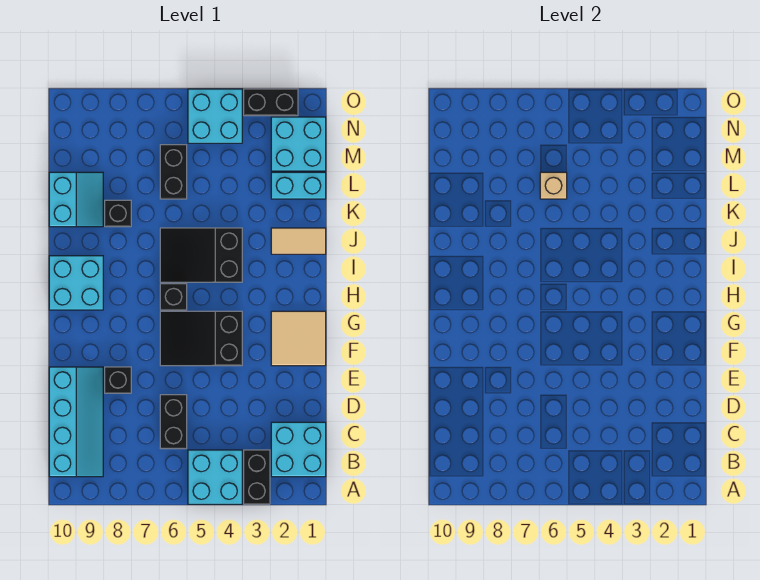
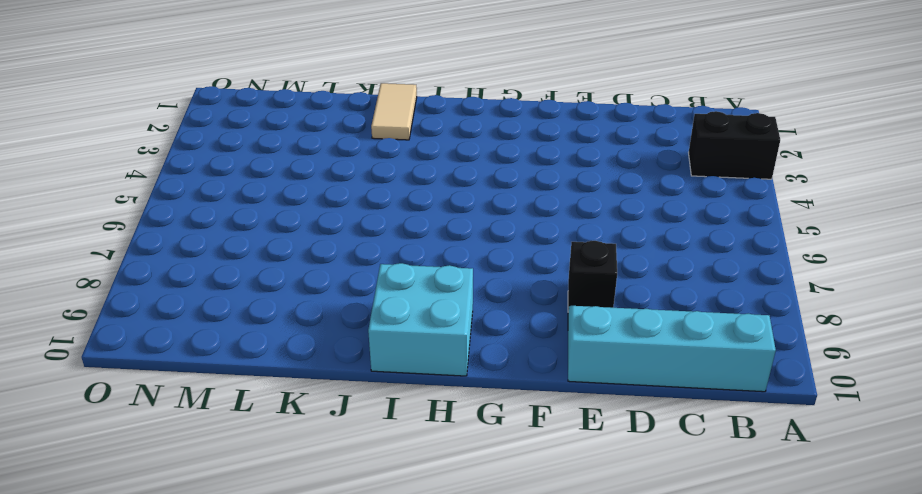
none -> cyan 2x2 brick [188,450,242,504]
none -> cyan 2x2 brick [271,422,326,477]
none -> black 1x2 brick [160,395,187,449]

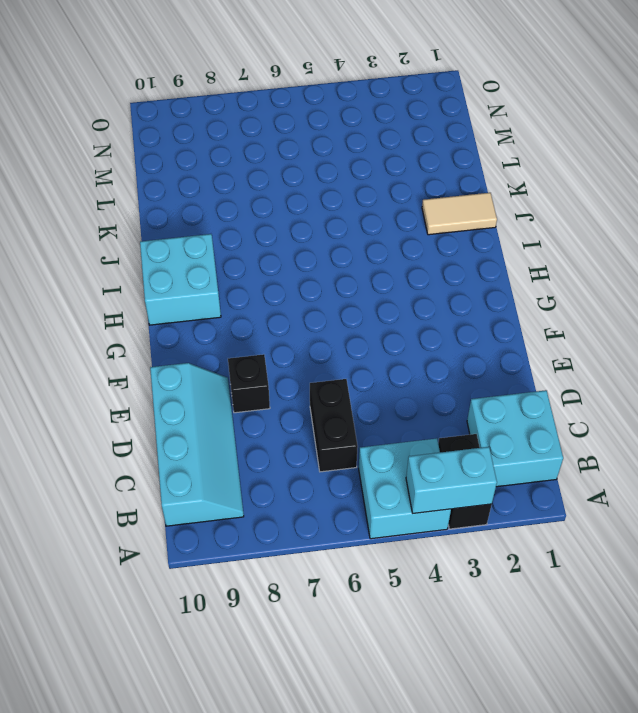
cyan 1x2 brick [406,447,497,514] -> cyan 1x2 brick moved to [271,172,326,199]
none -> tan 2x2 tile [271,311,326,366]
none -> black 2x3 slope [160,311,242,366]
none -> black 1x1 brick [160,284,187,310]

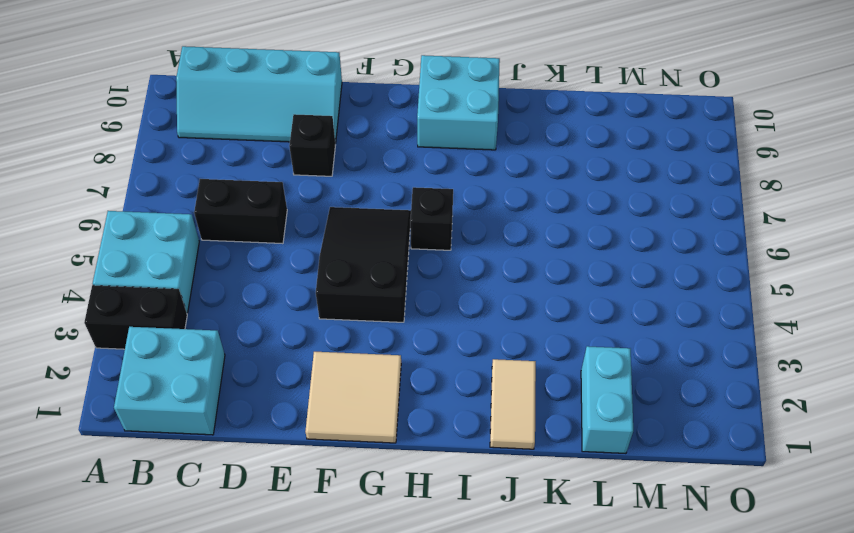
none -> black 2x3 slope [160,228,242,282]
none -> black 1x1 brick [105,200,131,227]
none -> cyan 2x2 slope [49,172,103,227]

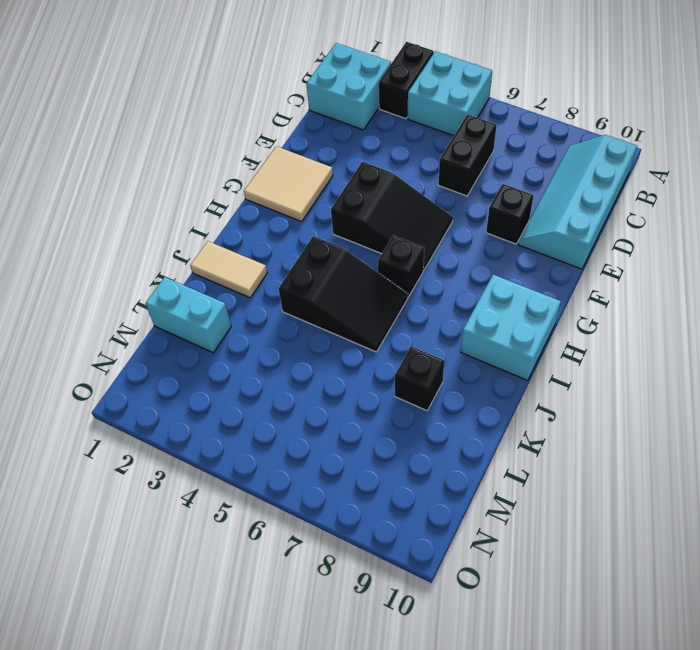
none -> cyan 2x2 slope [49,172,103,227]
none -> black 1x2 brick [160,145,187,199]
none -> cyan 2x2 brick [271,117,326,171]

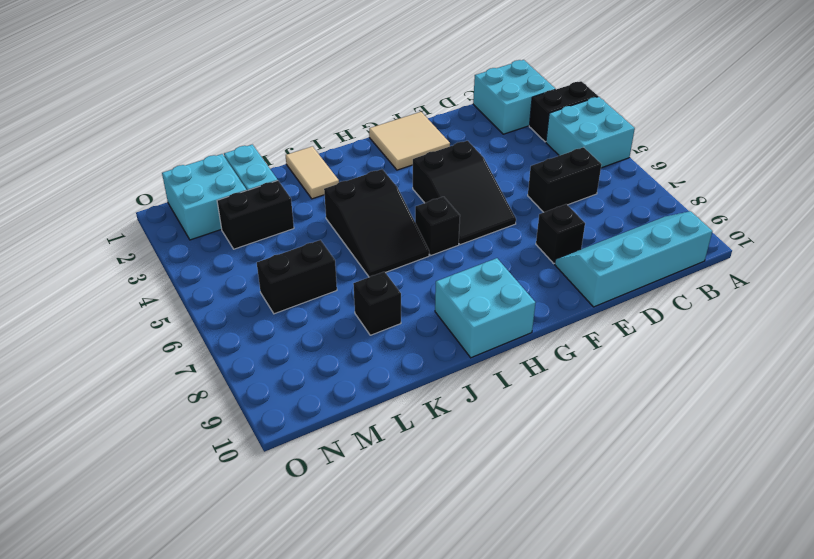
black 1x2 brick [217,181,294,249] -> black 1x2 brick turned to [244,89,298,116]
none -> cyan 2x2 slope [49,172,103,227]
none -> cyan 2x2 brick [188,89,242,143]
none -> tan 1x1 brick [540,172,567,199]

